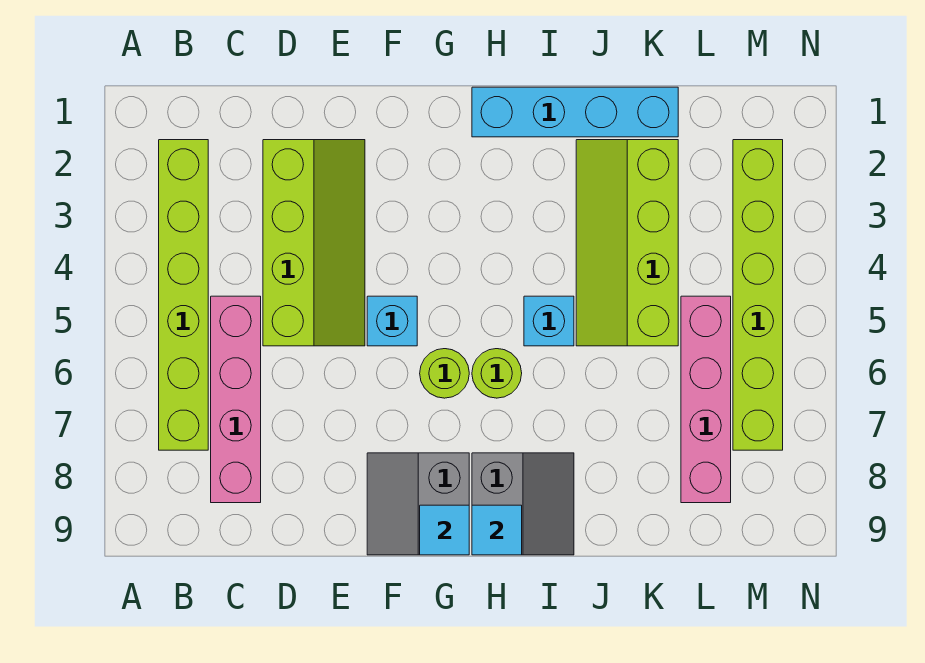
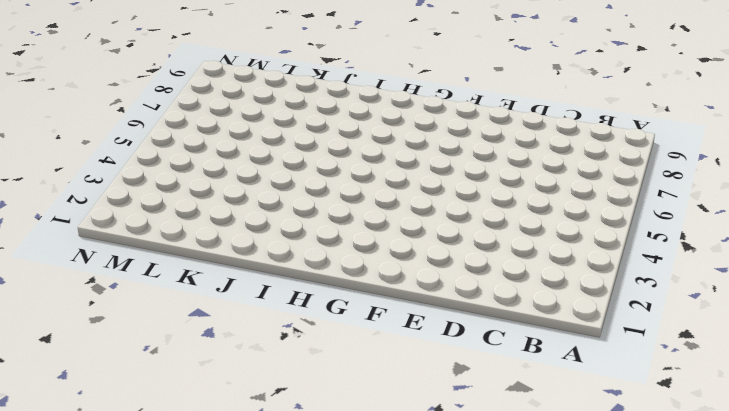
none -> lime 1x6 brick [159,140,208,450]
none -> pink 1x4 brick [211,296,261,503]
none -> lime 2x4 slope [263,140,365,346]

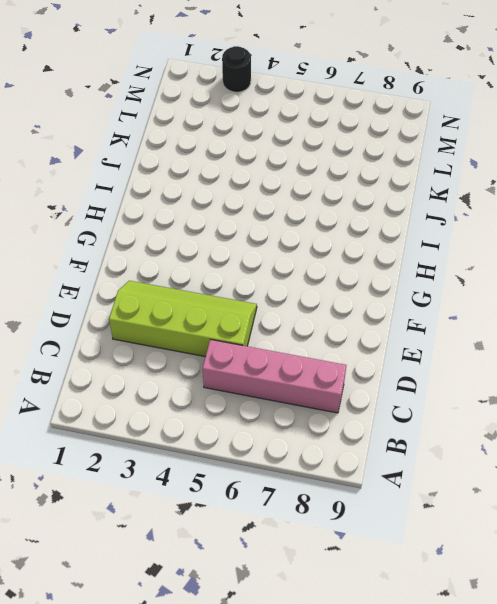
black 1x1 round brick [222,46,251,92] -> none
none -> lime 1x6 brick [159,140,208,450]
none -> cyan 1x1 brick [367,296,417,346]
none -> grey 2x2 slope [367,453,469,555]

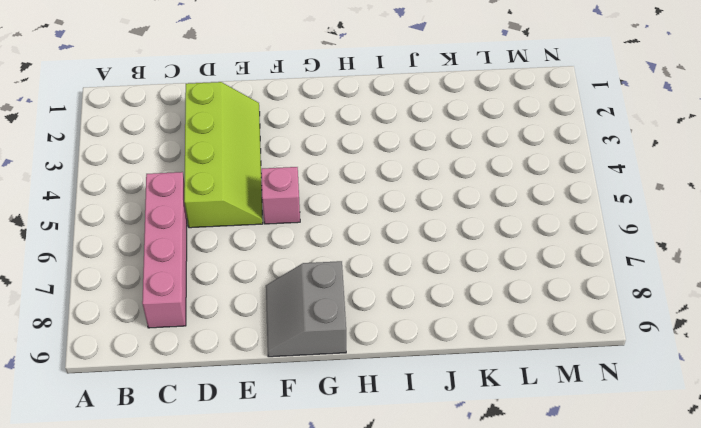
pink 1x1 brick [261,167,300,224] -> cyan 1x1 brick [367,296,417,346]
none -> lime 1x6 brick [159,140,208,450]
none -> lime 1x1 round brick [420,349,469,398]
none -> cyan 1x4 brick [472,87,678,137]

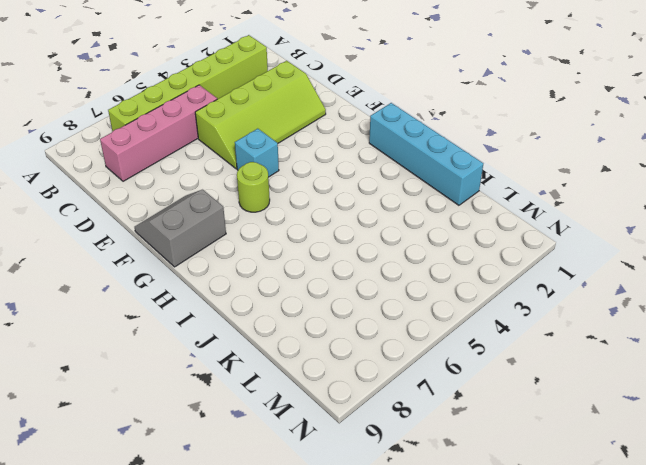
none -> lime 1x1 round brick [472,349,522,398]
none -> grey 2x2 slope [472,453,574,555]
none -> cyan 1x1 brick [524,296,574,346]

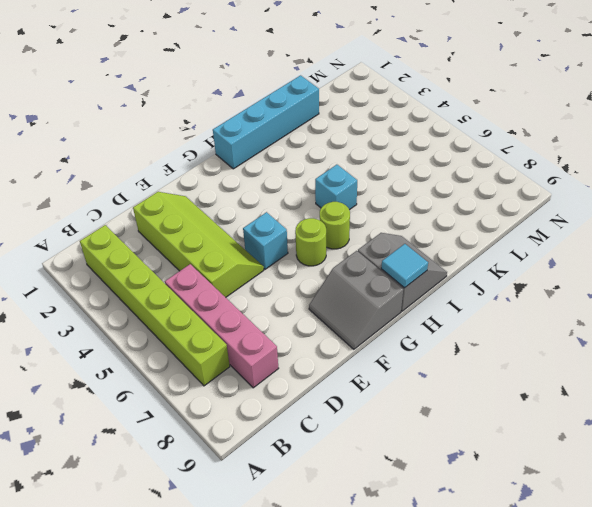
none -> lime 2x4 slope [576,140,678,346]
none -> pink 1x4 brick [681,296,731,503]
none -> lime 1x6 brick [733,140,783,450]

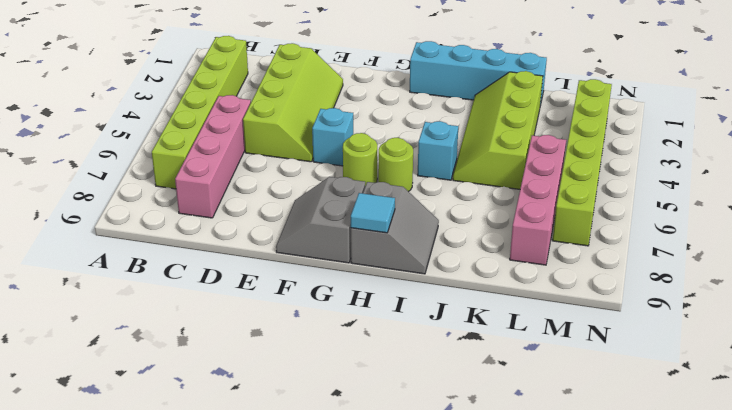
none -> cyan 1x1 tile [420,505,469,555]

